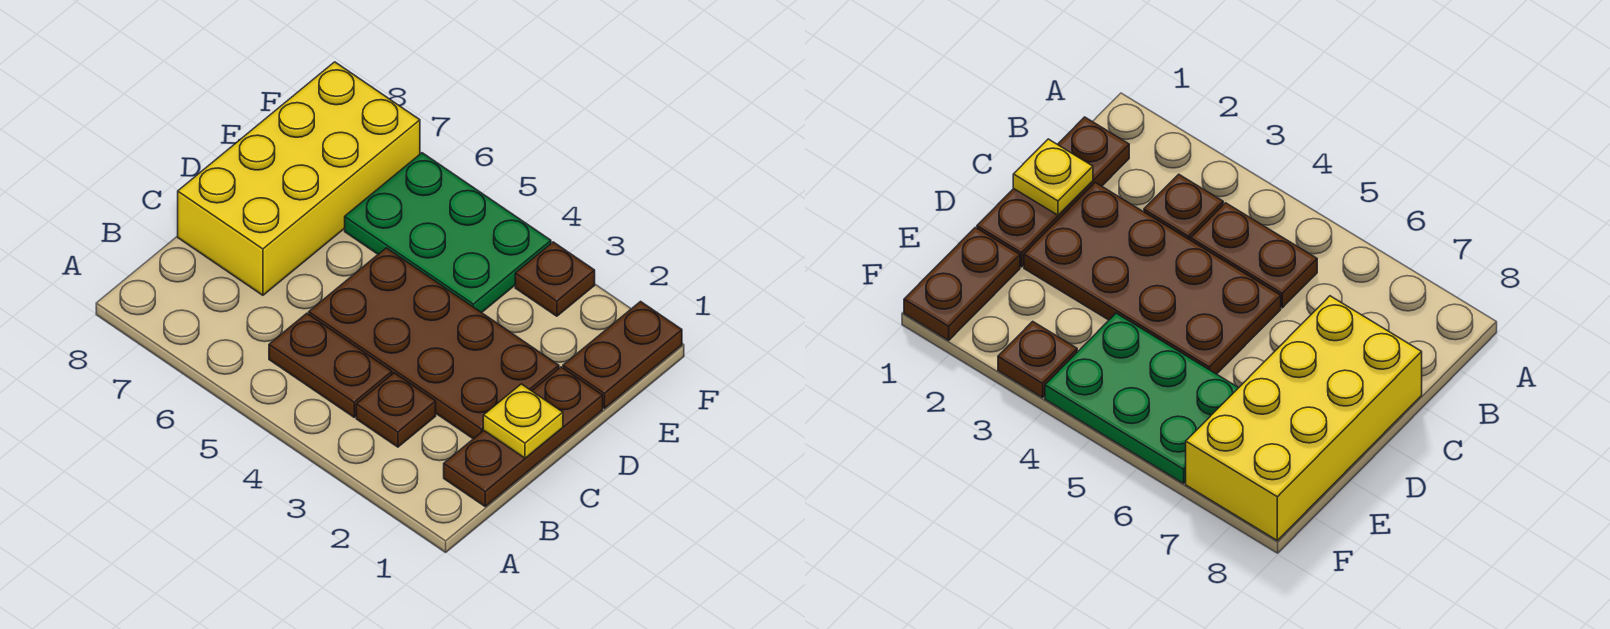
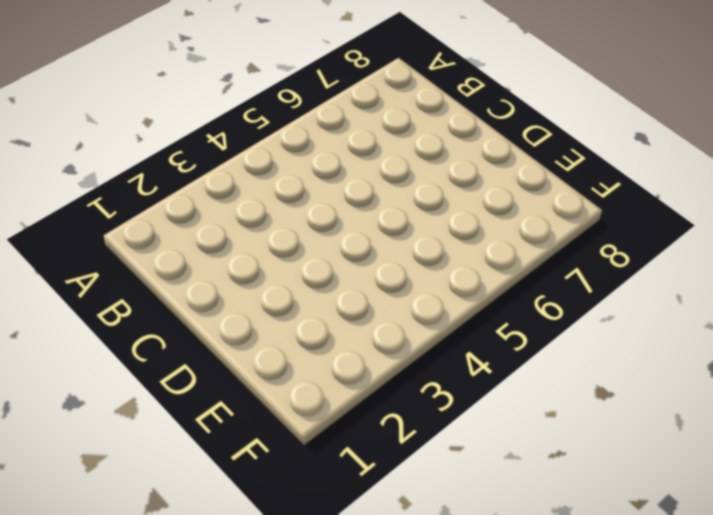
none -> brown 1x3 plate [444,367,603,506]
none -> brown 1x1 plate [356,373,436,447]

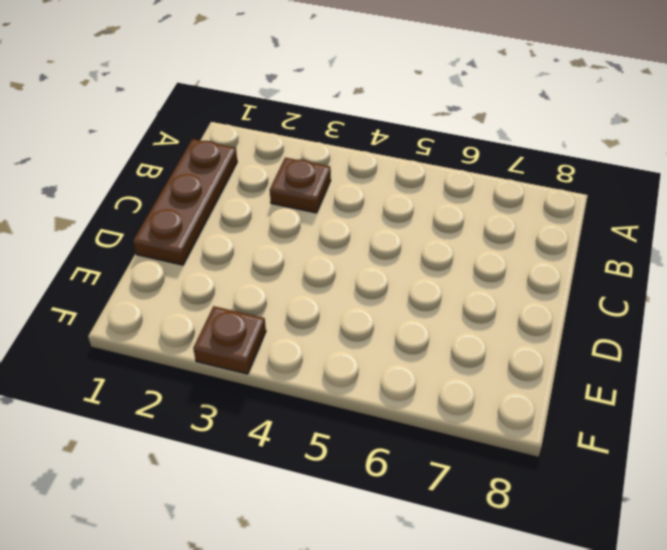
none -> brown 1x2 plate [269,313,392,417]
none -> brown 2x4 plate [309,248,559,439]

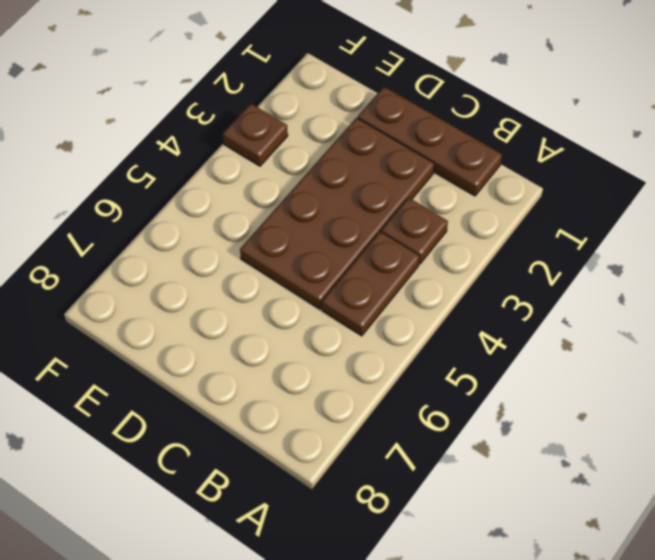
none -> yellow 2x4 brick [178,62,420,295]
none -> brown 1x2 plate [563,302,682,408]

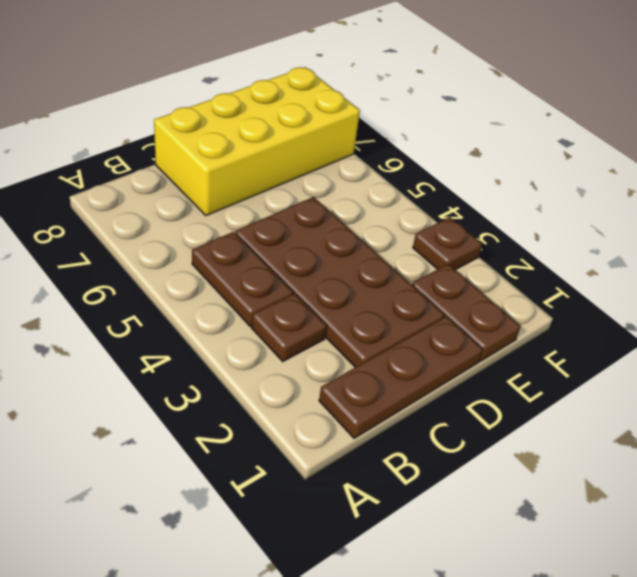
brown 1x2 plate [412,264,521,361] -> brown 1x2 plate turned to [563,302,682,408]
none -> green 2x3 plate [345,153,551,313]
none -> yellow 1x1 plate [483,384,563,458]

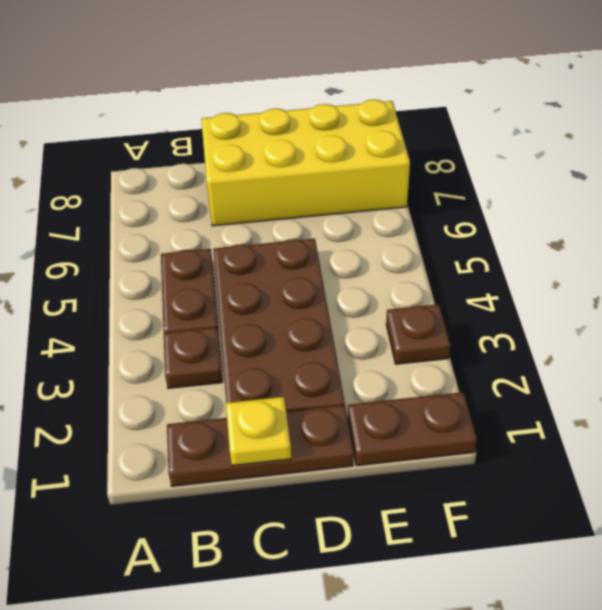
none -> green 2x3 plate [345,153,551,313]

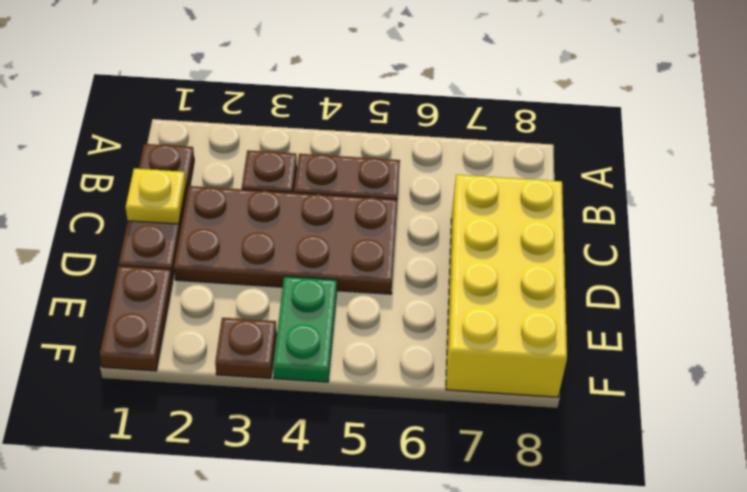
green 1x2 plate [273,276,337,382] -> green 2x3 plate [345,153,551,313]

